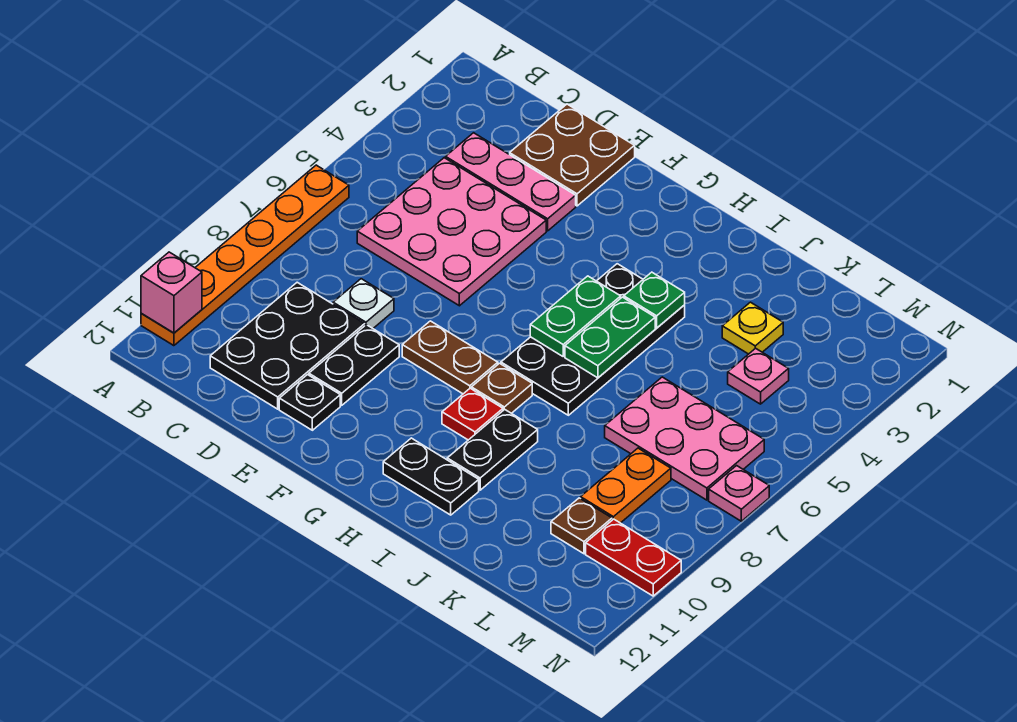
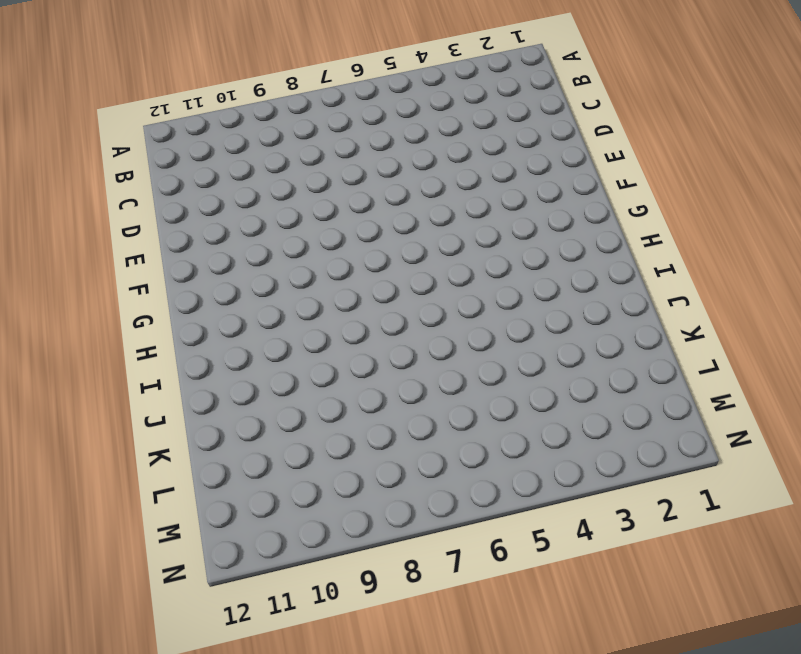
none -> orange 1x6 plate [141,165,349,346]
none -> pink 1x3 plate [446,133,576,231]
none -> pink 3x3 plate [357,158,546,306]

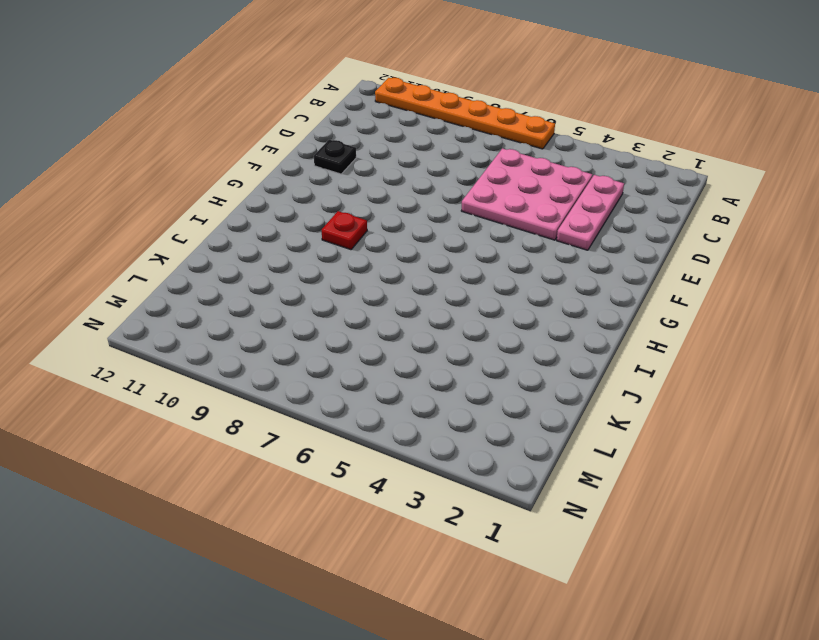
none -> black 2x3 plate [210,282,365,409]
none -> brown 2x2 plate [510,104,635,206]
none -> white 1x1 plate [333,279,394,328]

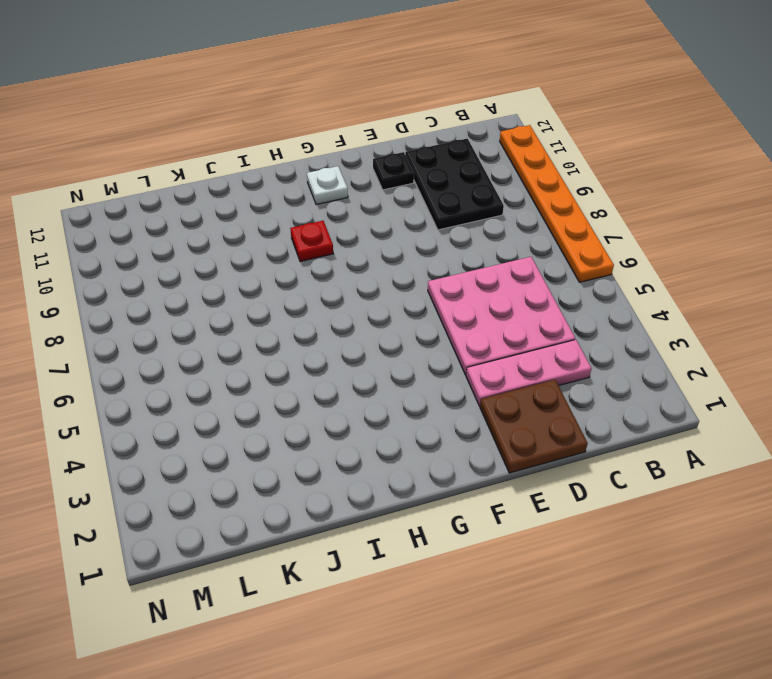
white 1x1 plate [307,166,348,205] -> white 1x1 plate moved to [333,279,394,328]
none -> black 1x2 plate [309,325,399,405]
none -> brown 1x2 plate [402,321,498,394]
none -> black 2x4 plate [501,264,685,415]

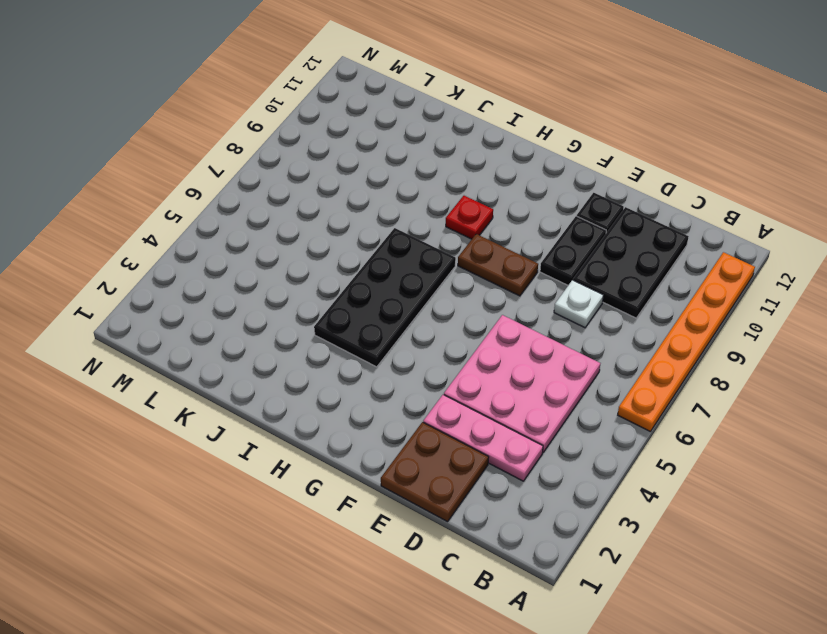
none -> brown 1x1 plate [472,363,532,413]
none -> black 1x2 plate [383,438,479,515]
none -> black 1x2 plate [447,409,538,490]

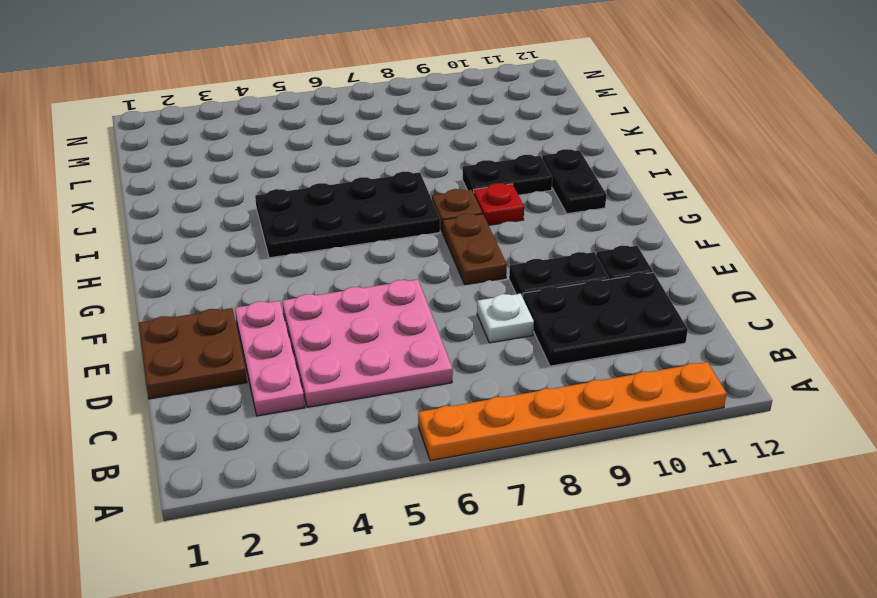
none -> yellow 1x1 plate [722,302,783,354]
none -> pink 2x3 plate [605,377,764,500]
none -> pink 1x1 plate [728,348,789,404]

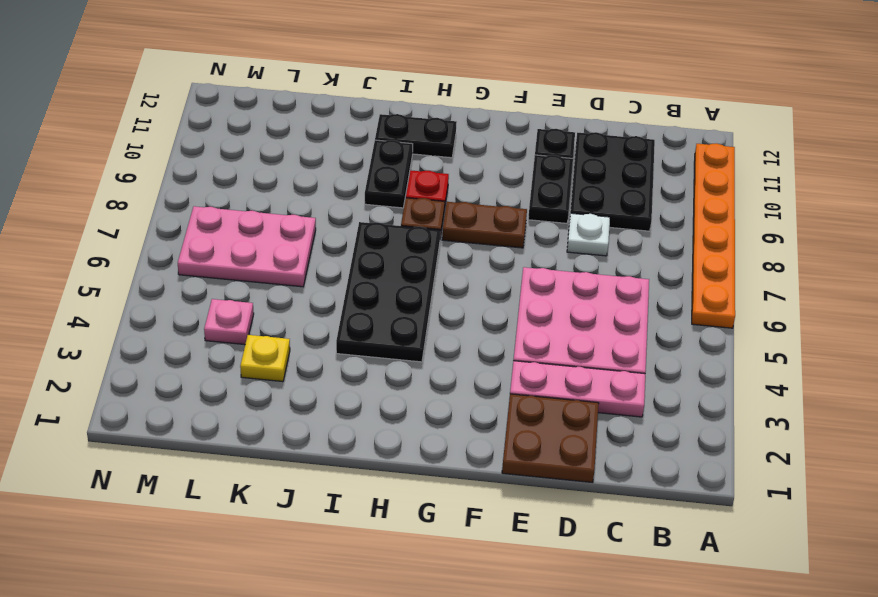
none -> orange 1x2 plate [581,448,671,523]
none -> brown 1x1 plate [551,498,612,554]
none -> red 1x2 plate [586,519,681,596]

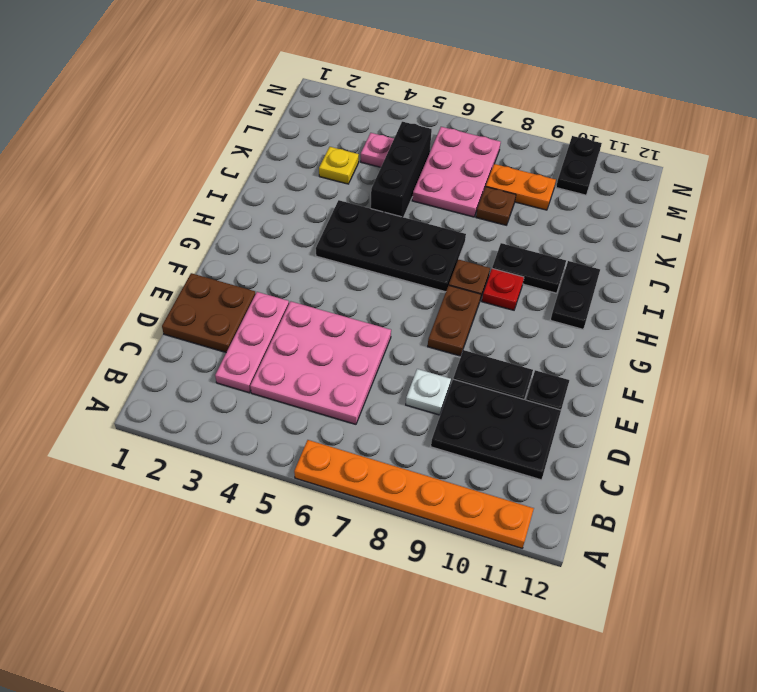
black 1x3 brick [371,122,432,217] -> none
brown 1x1 plate [476,187,516,225] -> brown 1x1 plate moved to [551,498,612,554]
black 1x2 plate [556,136,602,195] -> red 1x2 plate [586,519,681,596]
none -> pink 1x1 plate [709,466,769,521]
none -> pink 1x1 brick [141,252,202,333]
none -> green 1x2 plate [530,276,621,356]

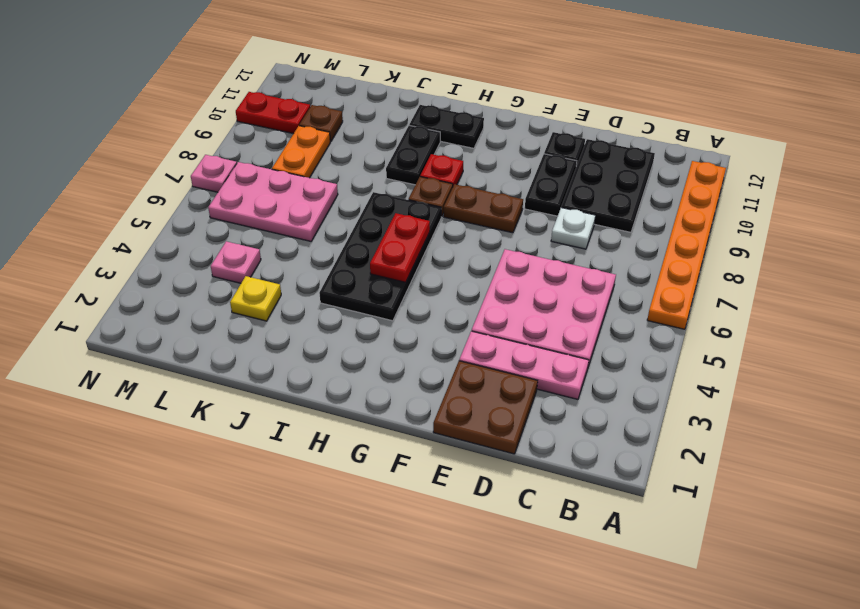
red 1x2 plate [370,213,430,282] -> green 1x2 plate [530,276,621,356]
none -> pink 1x1 brick [141,252,202,333]
none -> green 1x1 plate [624,272,685,328]
none -> green 1x2 plate [565,297,655,378]

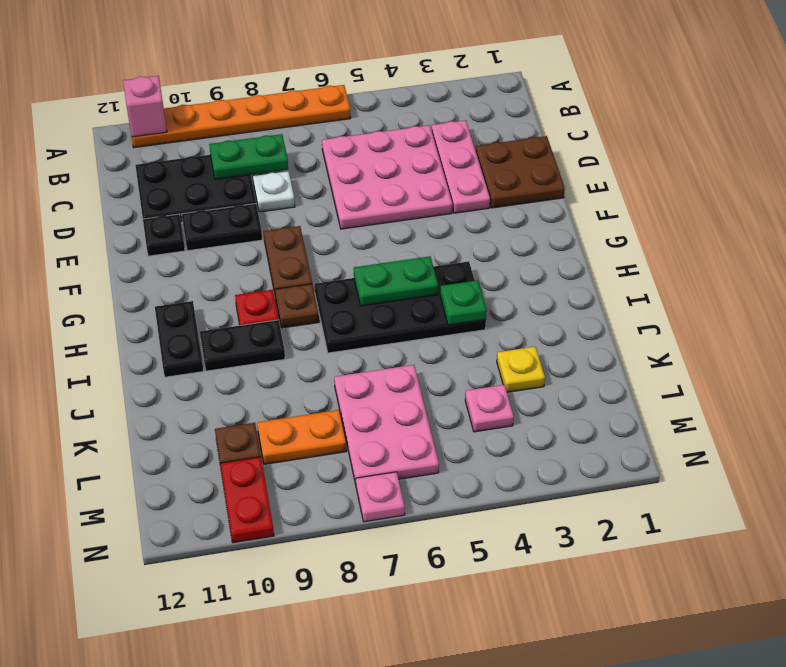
green 1x2 plate [209,134,288,180] -> green 1x2 plate moved to [565,297,655,378]

